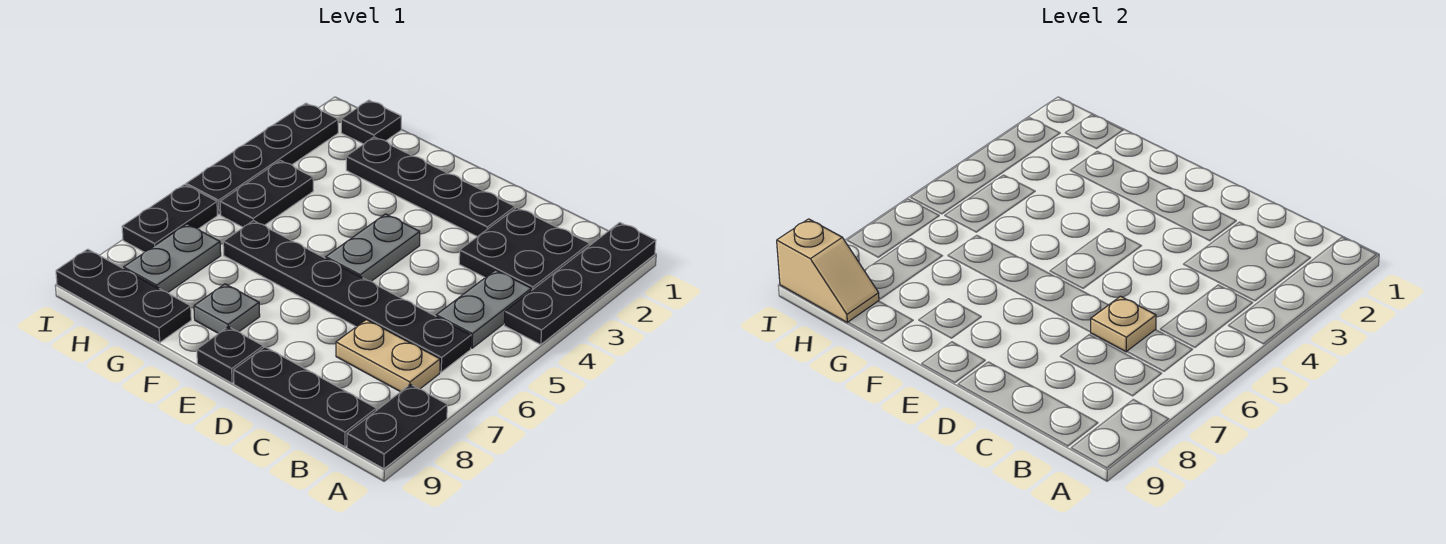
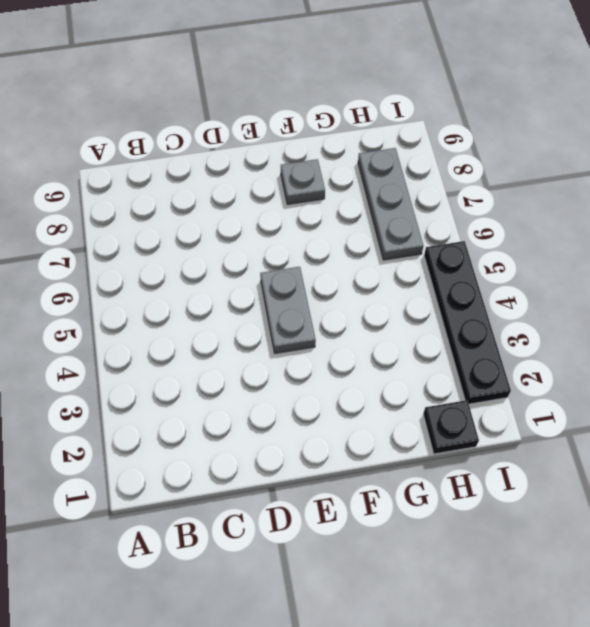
grey 1x3 plate [358,148,423,260] -> grey 1x2 plate [124,224,221,293]
none -> black 1x4 plate [504,223,656,345]
none -> black 1x2 plate [347,384,447,469]
none -> black 2x2 plate [459,208,590,291]

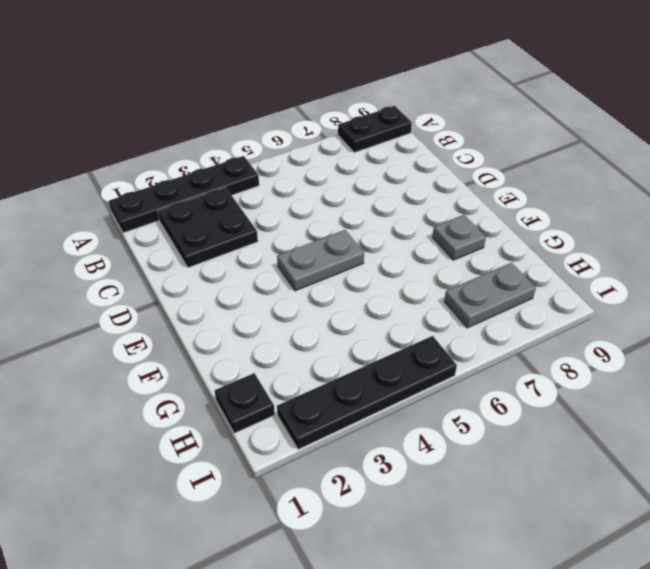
none -> grey 1x2 plate [436,270,531,348]
none -> black 1x6 plate [223,221,471,372]
none -> tan 1x2 plate [336,320,440,392]

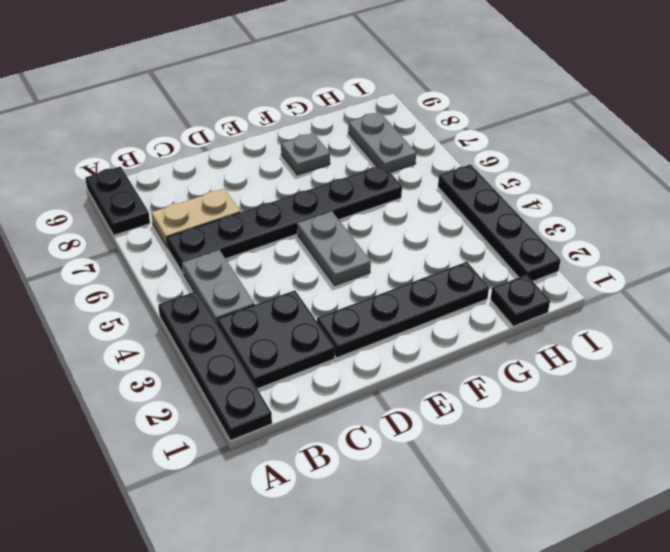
none -> black 1x3 plate [233,347,376,447]
none -> black 1x1 plate [197,327,263,383]
none -> black 1x3 plate [56,249,191,342]

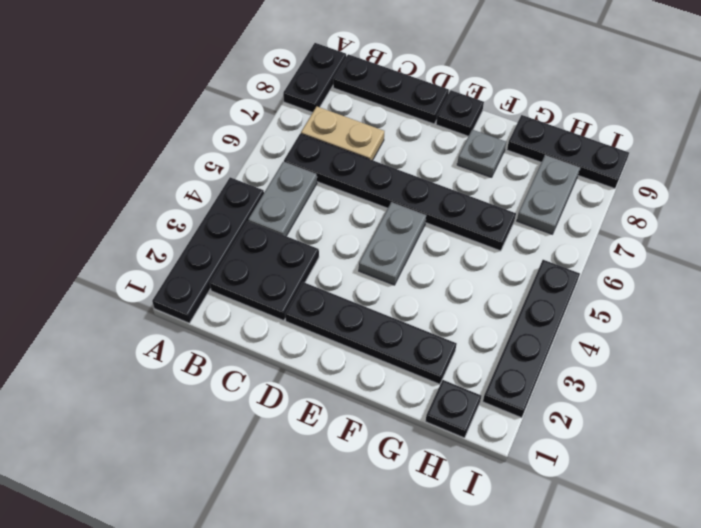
none -> black 1x2 plate [220,160,313,227]
none -> black 1x2 plate [122,185,217,252]
none -> tan 1x1 plate [1091,296,1156,352]

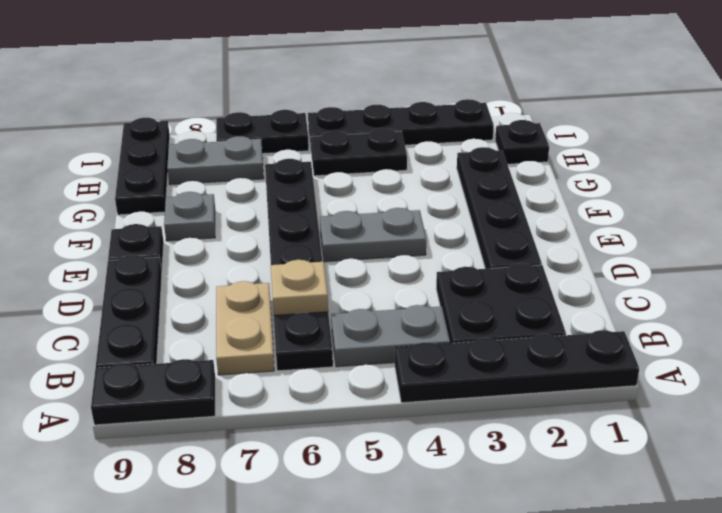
none -> tan 1x2 slope [777,219,879,323]

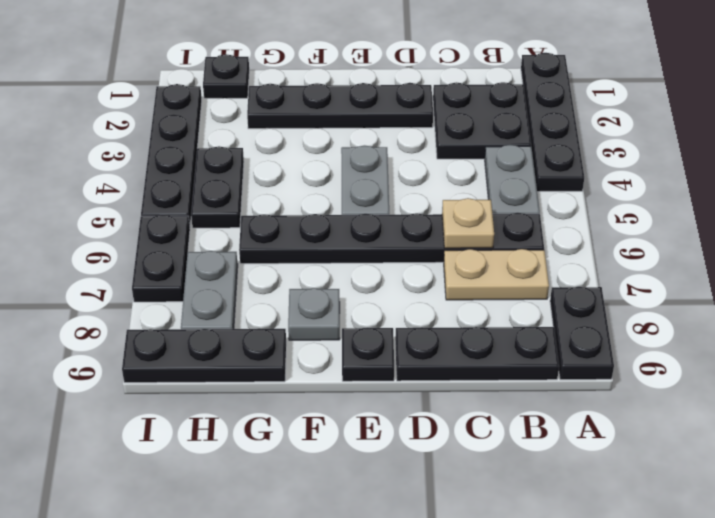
none -> tan 1x2 slope [777,219,879,323]

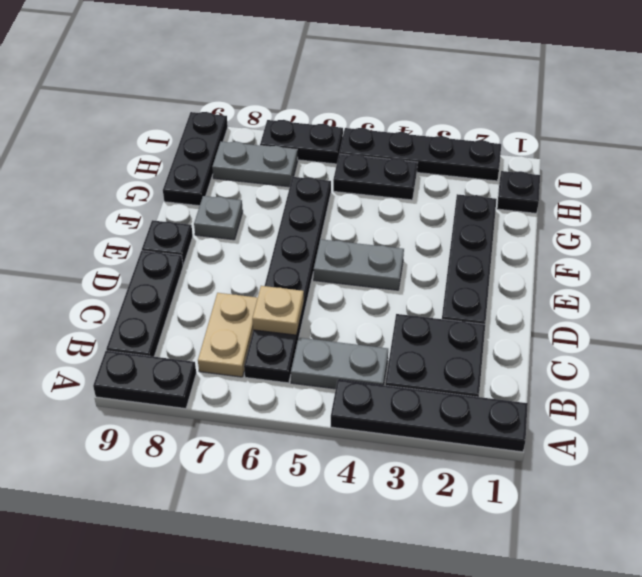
none -> tan 1x2 slope [777,219,879,323]

